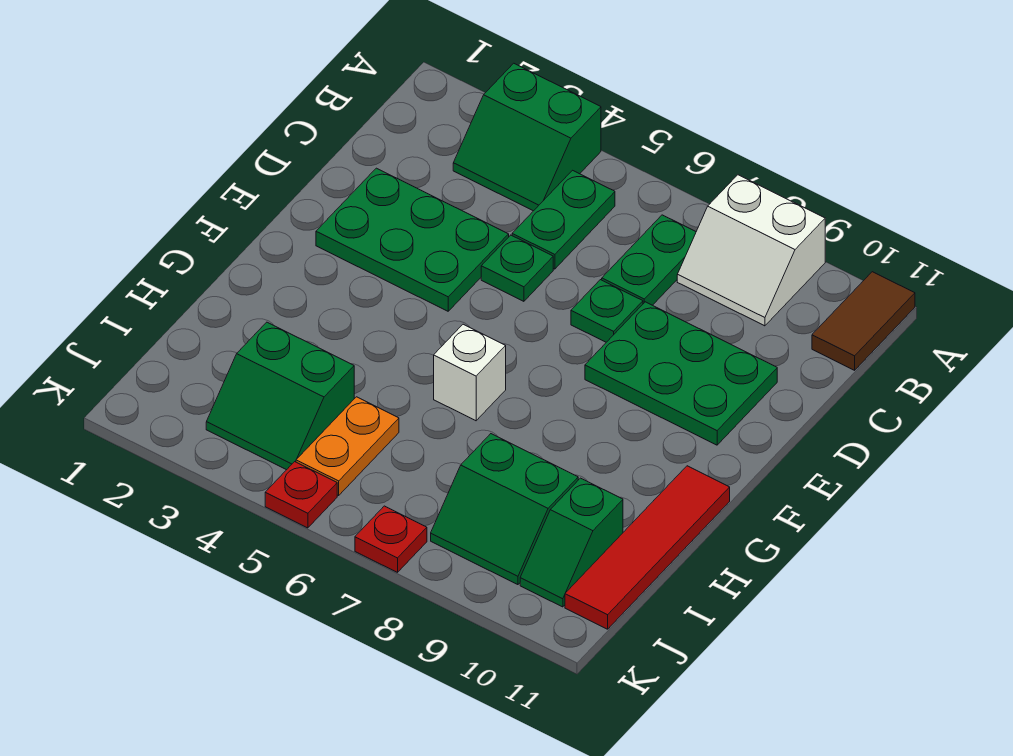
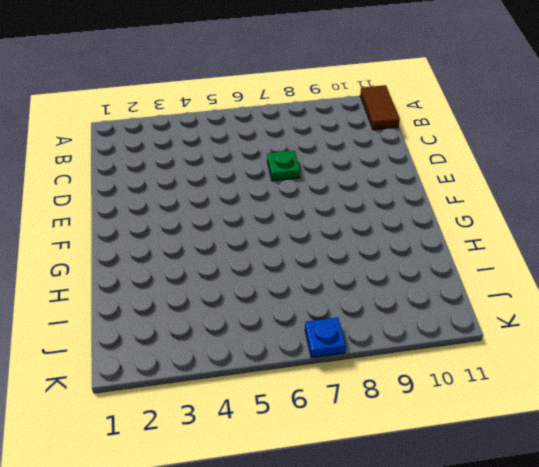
blue 1x1 plate [305,317,346,358] -> red 1x1 plate [355,506,427,572]
none -> green 2x2 slope [453,63,601,211]
none -> white 2x2 slope [677,175,825,326]
none -> green 1x2 plate [512,170,615,269]

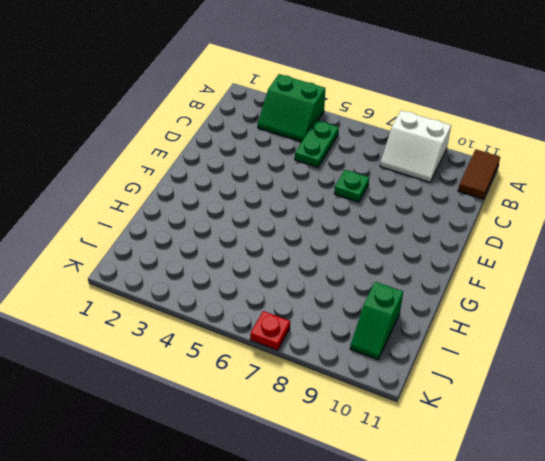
none -> green 1x2 plate [602,215,696,305]
none -> green 2x3 plate [316,168,509,311]
none -> green 1x1 plate [481,235,553,301]

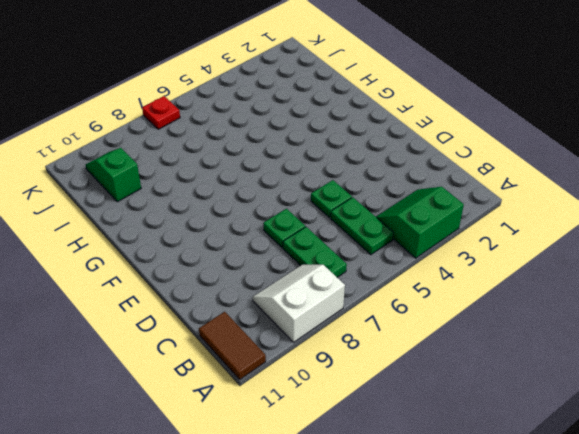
none -> green 2x3 plate [316,168,509,311]
none -> green 2x3 plate [585,302,777,445]
none -> white 1x1 brick [434,324,506,421]

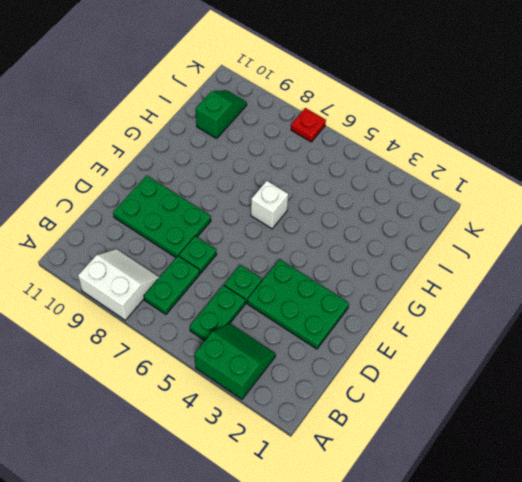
none -> brown 1x2 tile [812,272,915,370]
none -> red 1x4 tile [565,466,730,629]
none -> green 2x2 slope [206,322,354,470]

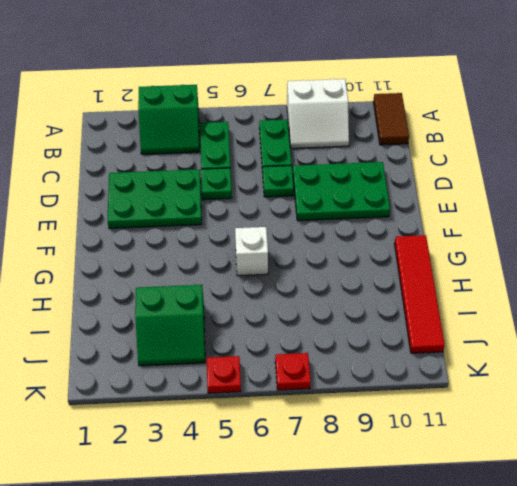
none -> orange 1x2 plate [296,397,399,495]
none -> green 2x2 slope [431,434,578,585]
none -> green 1x2 slope [520,478,623,607]

